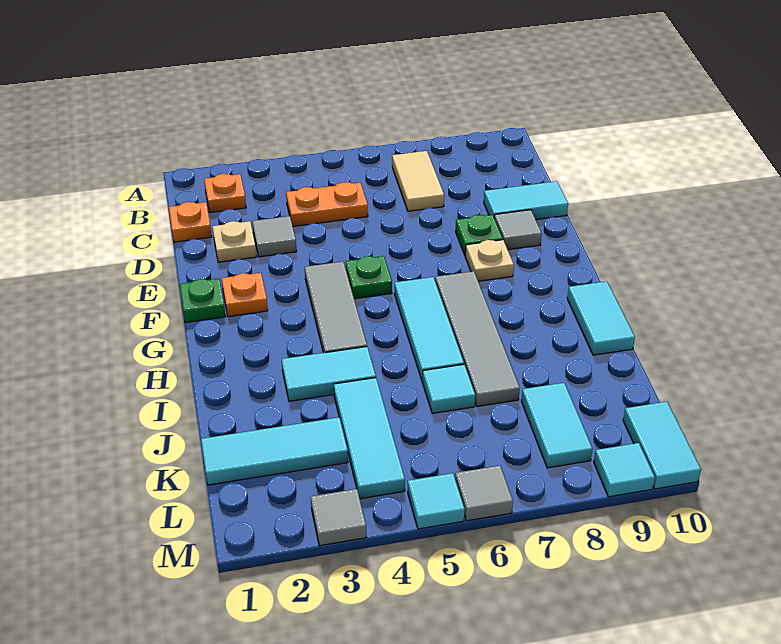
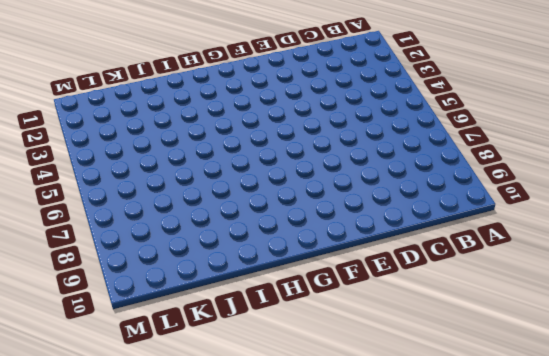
none -> orange 1x1 plate [204,174,246,213]
none -> tan 1x2 tile [392,151,444,211]
none -> orange 1x1 plate [169,202,212,242]

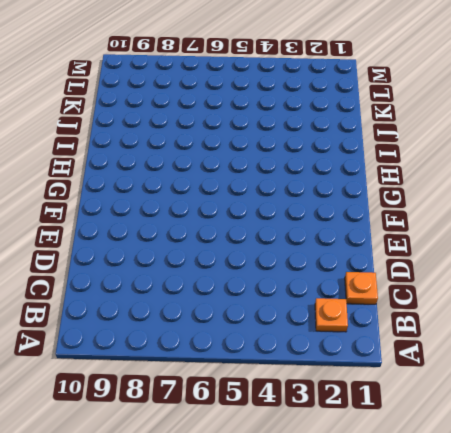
none -> tan 1x2 tile [392,151,444,211]
none -> orange 1x2 plate [286,182,368,226]
none -> tan 1x1 plate [212,221,257,262]

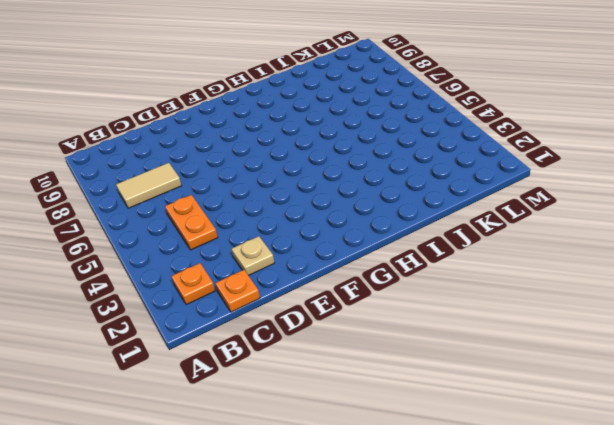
none -> grey 1x1 tile [252,216,297,257]
none -> cyan 1x2 tile [484,181,568,220]
none -> green 1x1 plate [455,215,503,255]

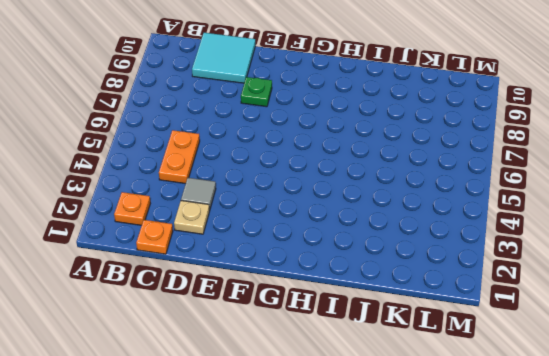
cyan 2x2 tile [192,33,255,83] -> cyan 1x2 tile [484,181,568,220]
none -> tan 1x2 tile [392,151,444,211]
none -> grey 1x1 tile [494,210,542,250]
none -> green 1x1 plate [180,279,226,323]

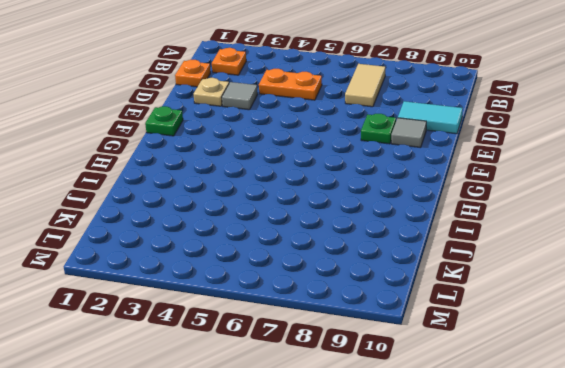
none -> orange 1x1 plate [222,273,268,317]
none -> grey 1x3 tile [305,262,367,353]
none -> green 1x1 plate [345,256,392,299]

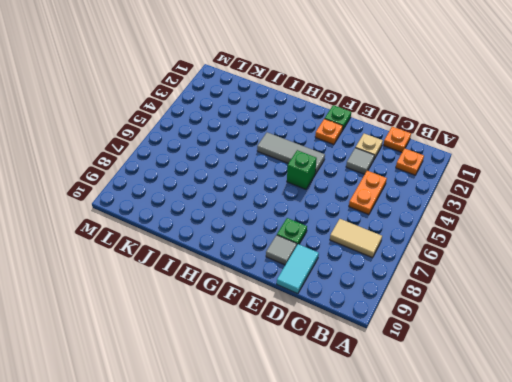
green 1x1 brick [287,150,317,189] -> green 1x1 plate [345,256,392,299]
none -> tan 1x1 plate [465,240,514,281]
none -> cyan 1x3 tile [394,277,464,381]
none -> grey 1x4 tile [435,271,520,407]

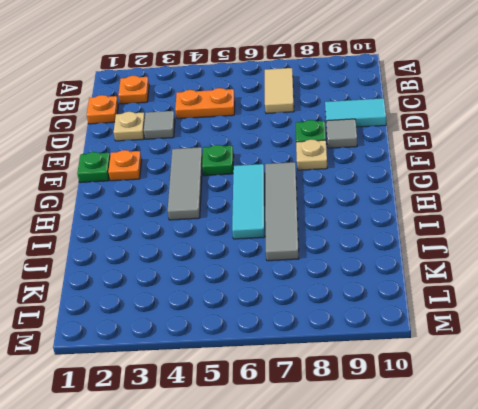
none -> cyan 1x2 tile [567,281,635,355]
none -> cyan 1x2 tile [282,347,376,401]
none -> cyan 1x3 tile [334,378,405,499]

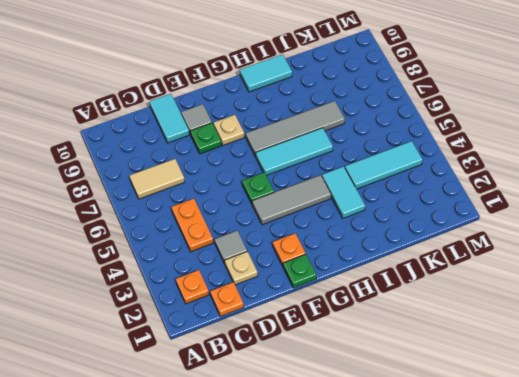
none -> cyan 1x1 tile [422,364,475,413]
none -> cyan 1x3 tile [201,417,348,485]
none -> cyan 1x2 tile [521,383,592,468]

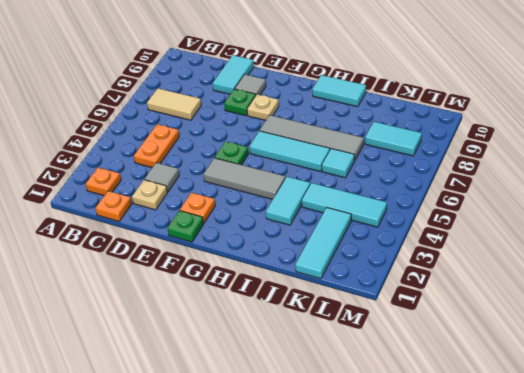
none -> cyan 1x2 tile [623,402,701,489]
none -> grey 1x1 tile [311,489,366,546]
none -> cyan 1x1 tile [408,473,465,529]

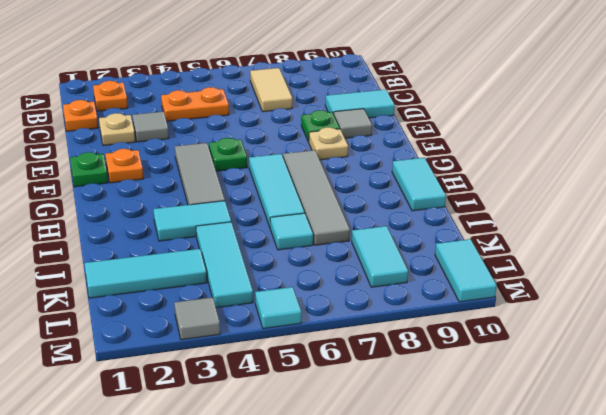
none -> grey 1x1 tile [455,466,513,521]
none -> cyan 1x1 tile [594,443,655,497]

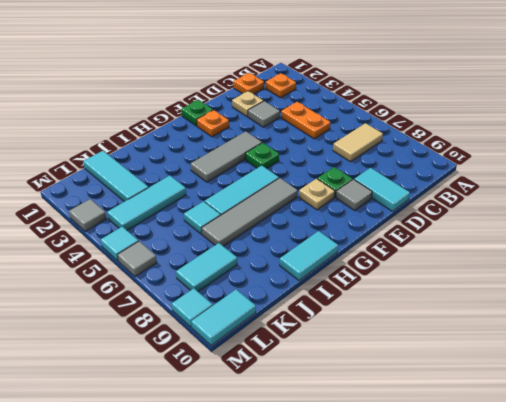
none -> cyan 1x2 tile [282,347,376,401]

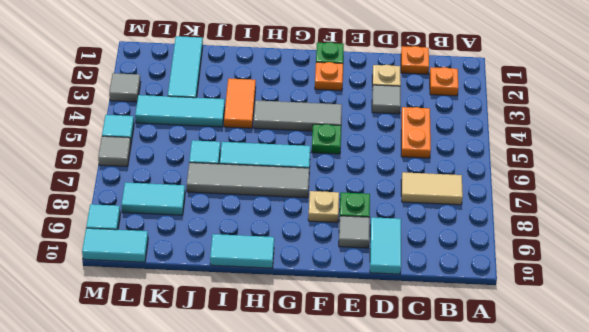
orange 1x2 tile [224,78,256,128] -> cyan 1x2 tile [282,347,376,401]

